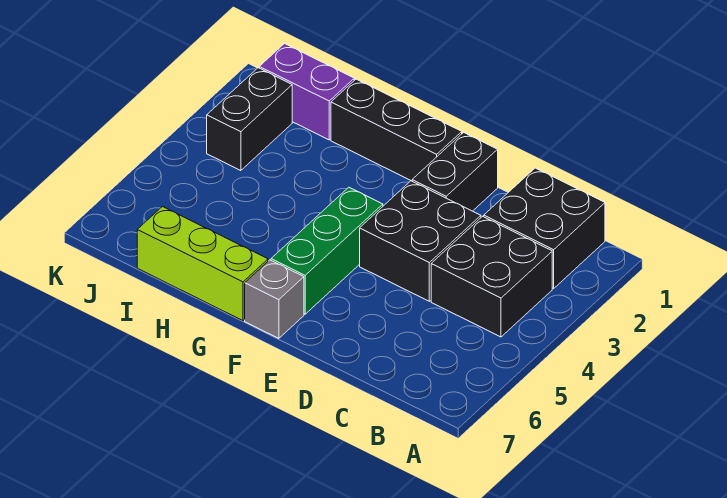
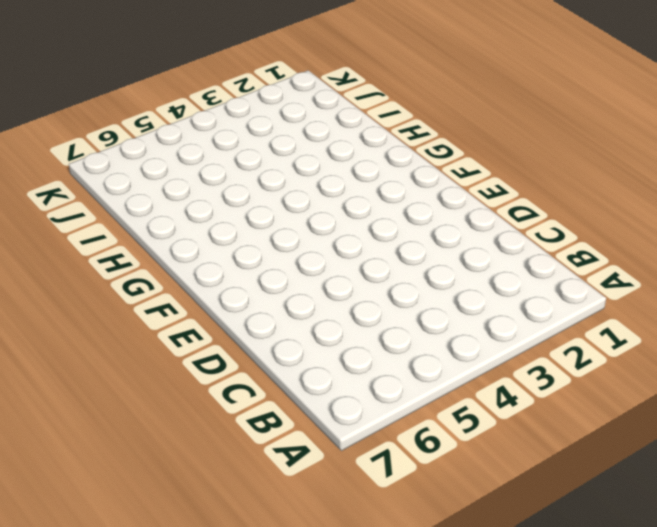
none -> black 2x2 brick [484,168,605,288]
none -> black 2x2 brick [431,216,552,337]

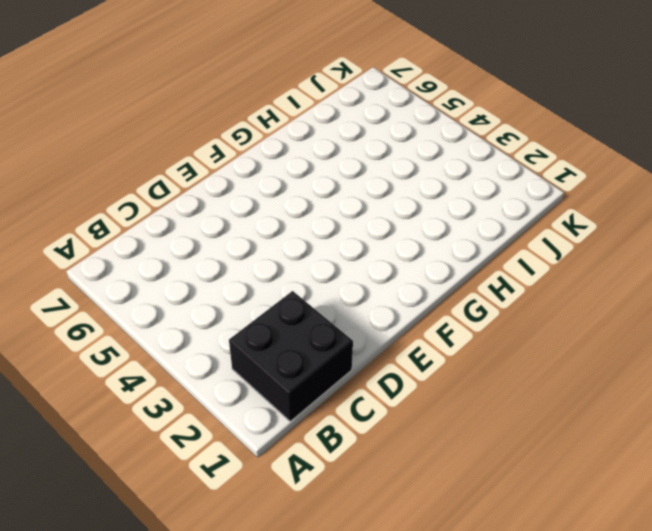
none -> black 2x2 brick [431,216,552,337]
none -> black 2x2 brick [360,181,481,301]

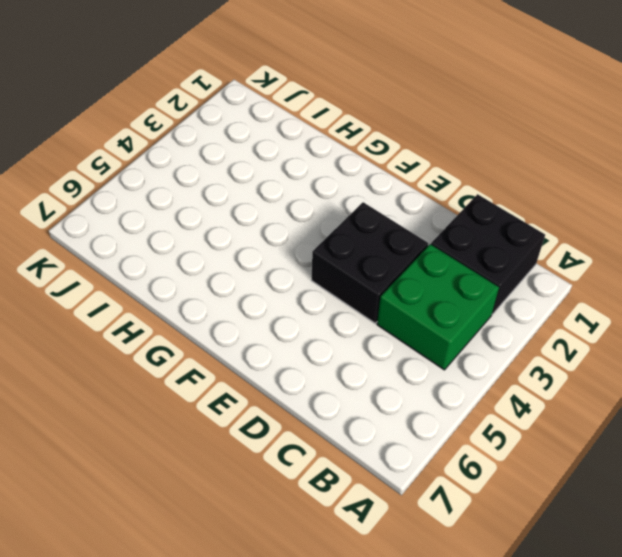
green 2x2 brick [377,244,499,370] -> black 2x2 brick [431,216,552,337]
none -> black 1x2 brick [412,132,498,211]
none -> black 1x3 brick [331,79,462,181]

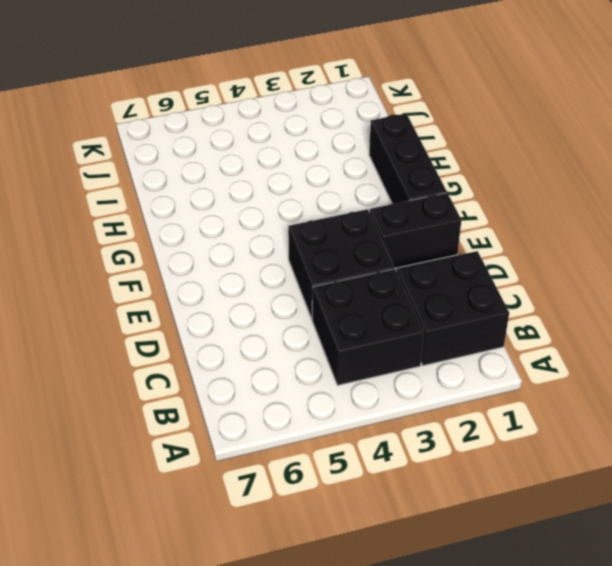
none -> green 1x3 brick [271,187,383,314]
none -> grey 1x1 brick [245,260,304,338]

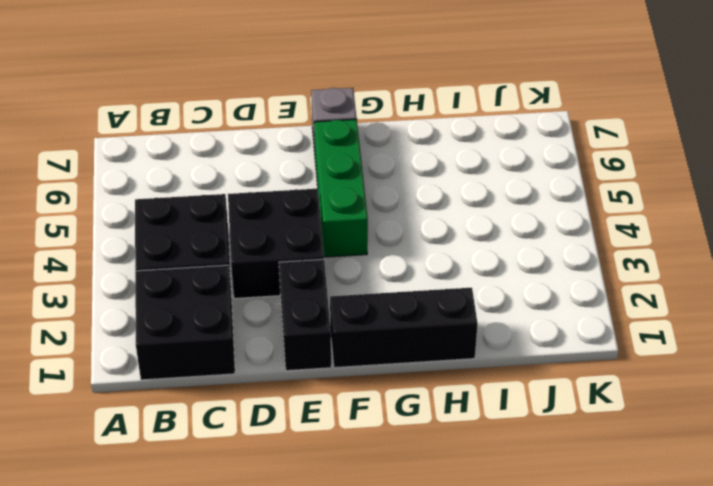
none -> lime 1x3 brick [137,207,268,321]
none -> purple 1x2 brick [259,44,354,140]

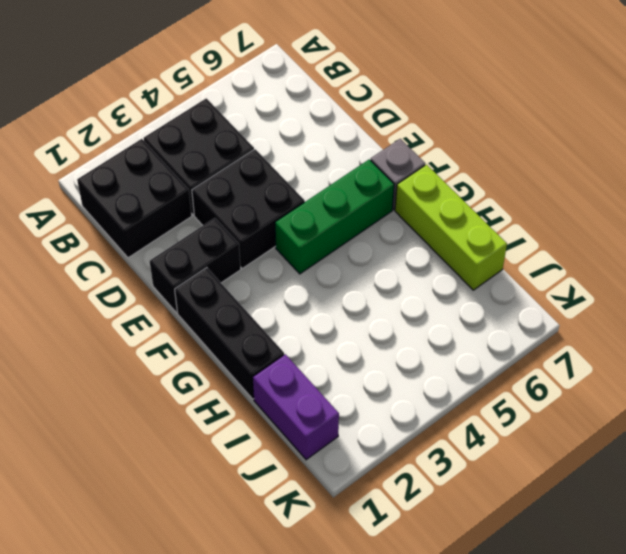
none -> black 1x2 brick [207,68,292,171]

